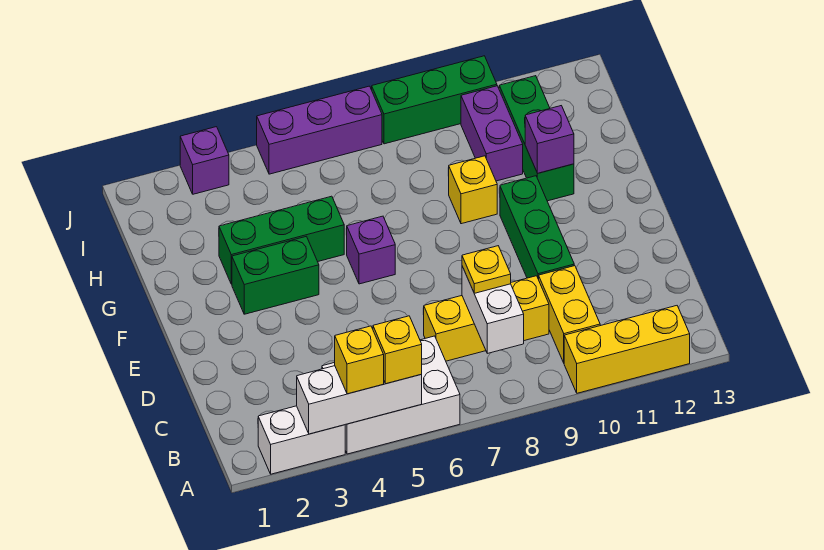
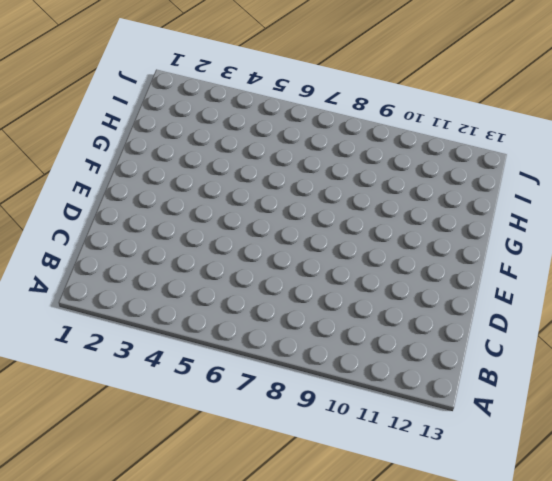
none -> white 1x2 brick [258,406,345,474]
none -> white 2x3 brick [322,336,460,454]
none -> yellow 1x3 brick [564,306,690,393]

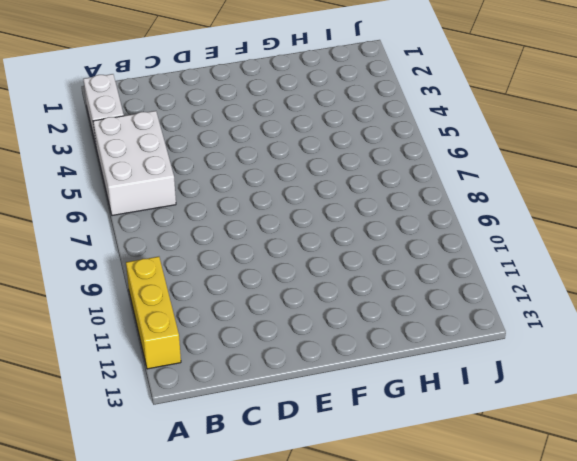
none -> yellow 1x2 brick [539,266,600,363]
none -> yellow 1x3 brick [424,276,549,361]
none -> green 1x3 brick [500,176,574,279]

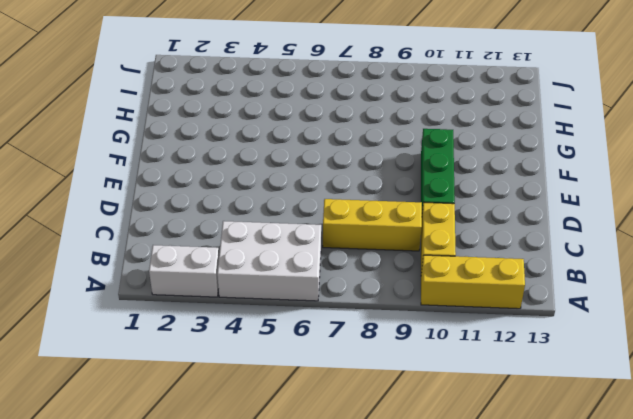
none -> green 1x2 brick [232,236,319,314]
none -> purple 1x1 brick [346,216,395,284]
none -> green 1x3 brick [219,196,344,284]

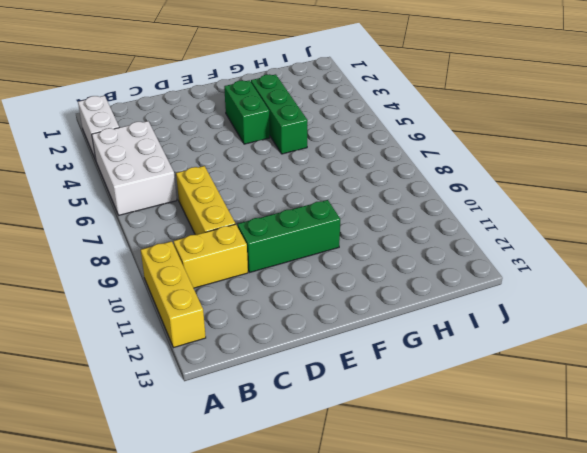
none -> purple 1x1 brick [346,216,395,284]
none -> yellow 1x1 brick [448,156,497,224]
none -> green 1x3 brick [499,76,574,201]

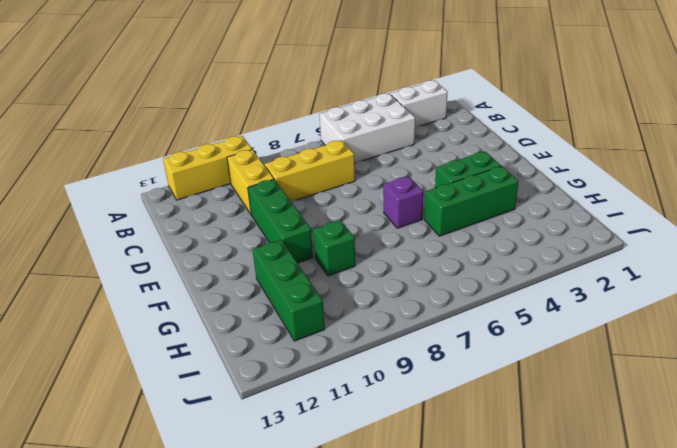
green 1x1 brick [313,220,355,276] -> yellow 1x1 brick [448,156,497,224]
none -> purple 1x2 brick [461,86,523,181]
none -> purple 1x1 brick [180,127,229,194]
none -> purple 1x3 brick [257,86,382,174]

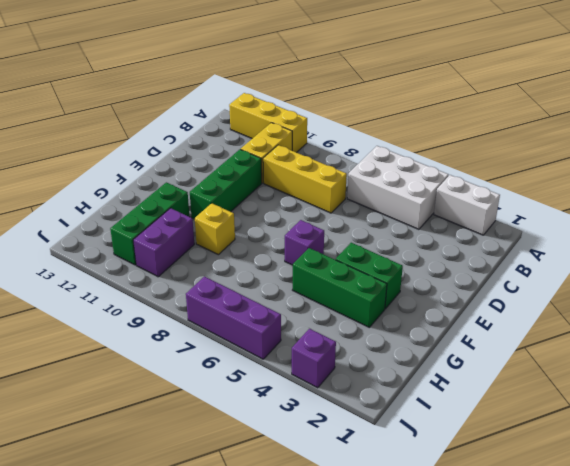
none -> green 1x3 brick [372,56,497,144]
none -> white 1x3 brick [297,366,422,434]
none -> white 1x2 brick [462,266,524,353]

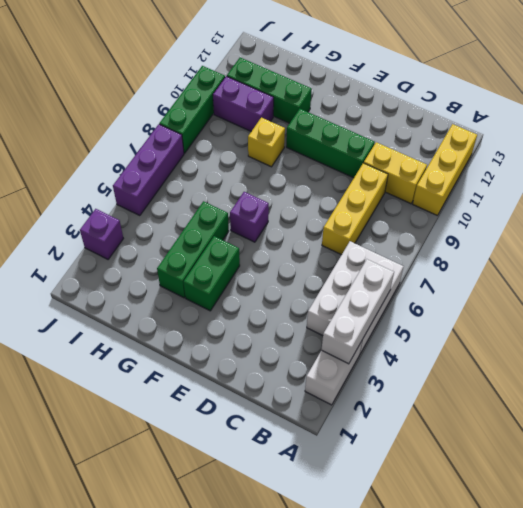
none -> white 1x2 brick [462,266,524,353]
none -> purple 1x1 brick [525,106,574,173]
none -> yellow 1x1 brick [335,326,384,394]

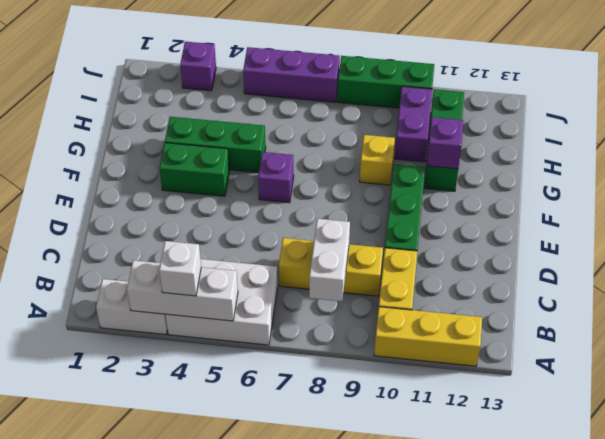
white 1x1 brick [159,241,201,296] -> yellow 1x1 brick [335,326,384,394]
none -> yellow 1x1 brick [373,316,422,384]
none -> yellow 1x1 plate [462,246,511,293]

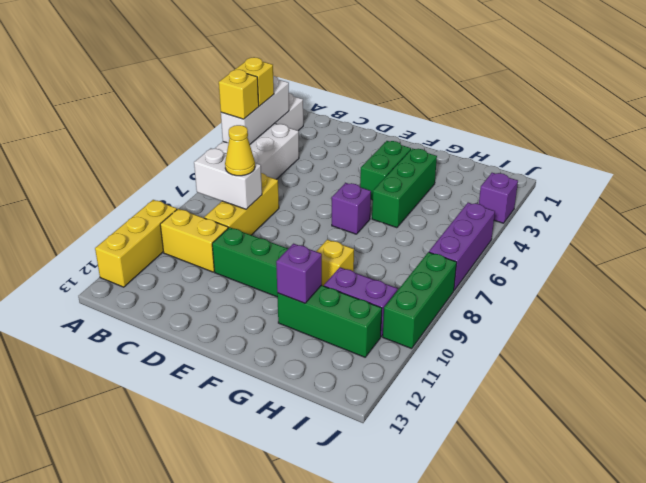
yellow 1x1 cone [225,125,255,176] -> yellow 1x1 plate [462,246,511,293]

